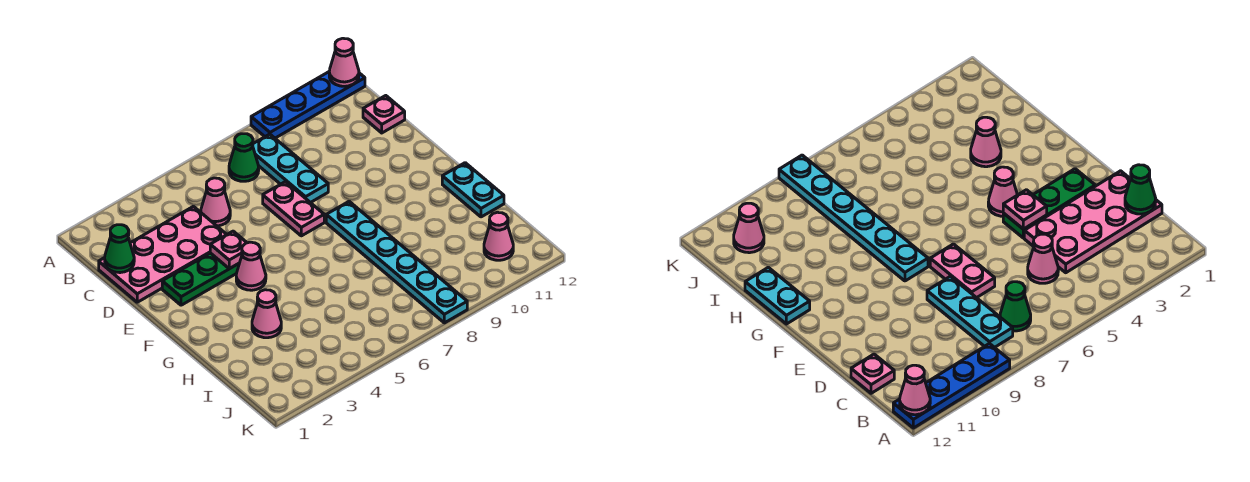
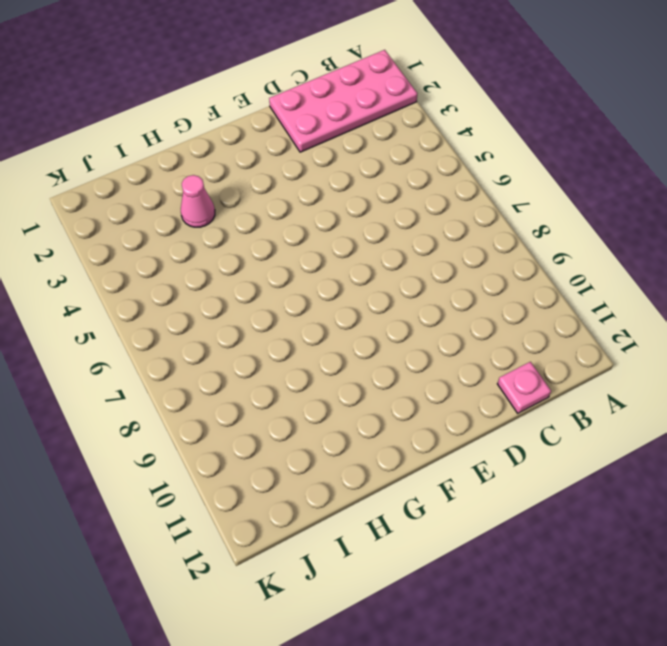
pink 2x4 plate [269,50,418,152] -> pink 2x4 plate turned to [99,206,227,302]
none -> blue 1x4 plate [251,72,365,138]
none -> green 1x1 cone [229,134,259,181]
none -> cyan 1x3 plate [253,134,328,203]

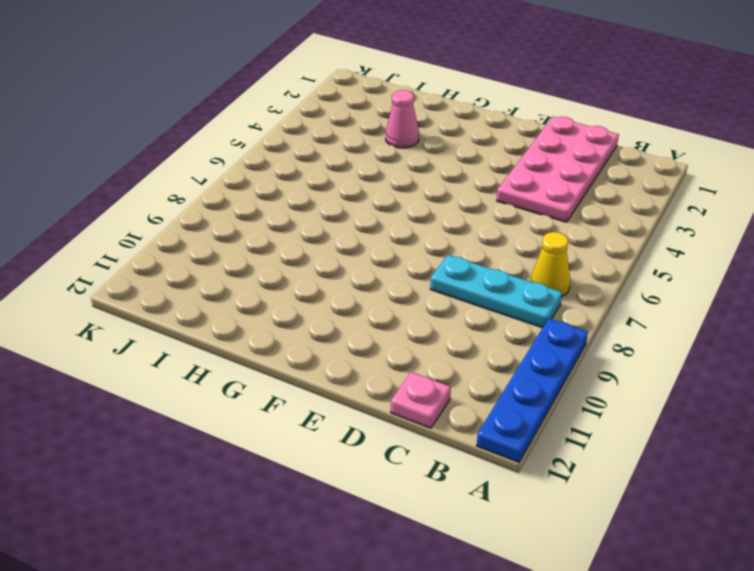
yellow 1x1 cone [530,232,571,296] -> green 1x1 cone [229,134,259,181]
none -> pink 1x1 cone [201,178,230,226]
none -> pink 1x2 plate [263,182,324,236]
none -> green 1x3 plate [162,253,239,305]

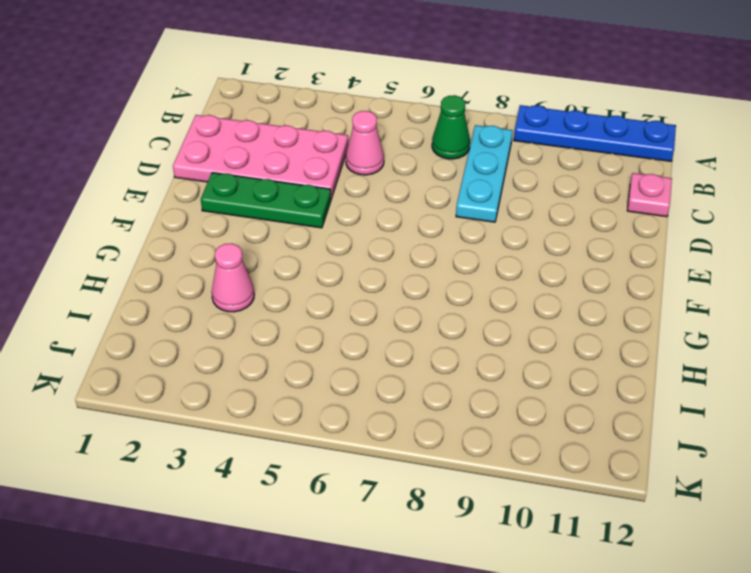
none -> pink 1x2 plate [263,182,324,236]
none -> pink 1x1 cone [236,242,266,290]
none -> cyan 1x6 plate [326,201,467,323]

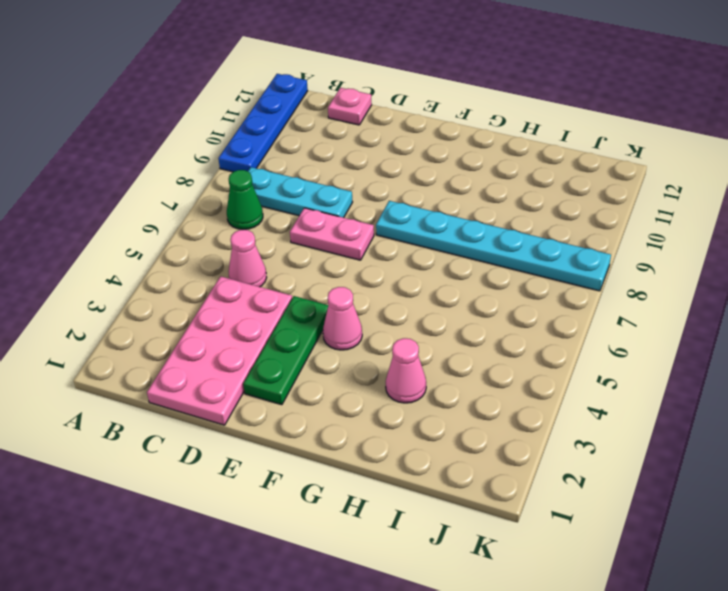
none -> cyan 1x2 plate [442,163,504,217]
none -> pink 1x1 cone [484,212,513,260]
none -> pink 1x1 cone [329,38,359,86]

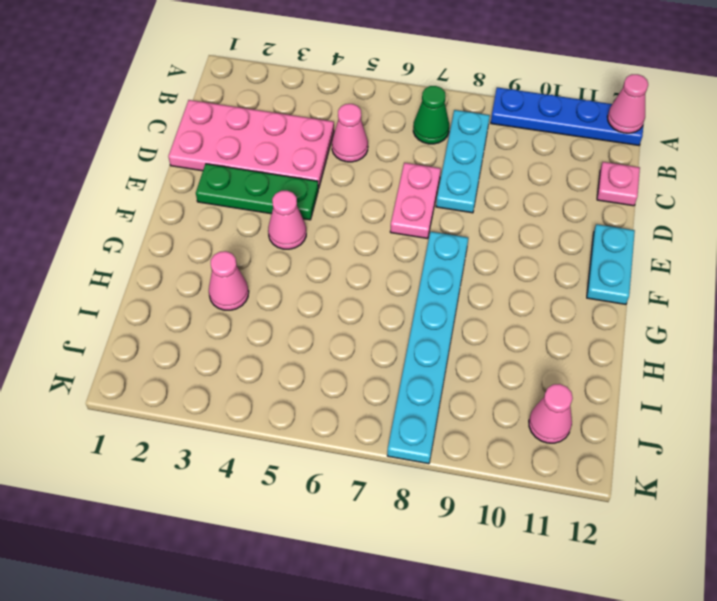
cyan 1x2 plate [587,224,635,304] -> cyan 1x2 plate moved to [442,163,504,217]
none -> green 1x1 cone [105,225,134,273]
none -> pink 1x1 plate [210,231,247,269]

